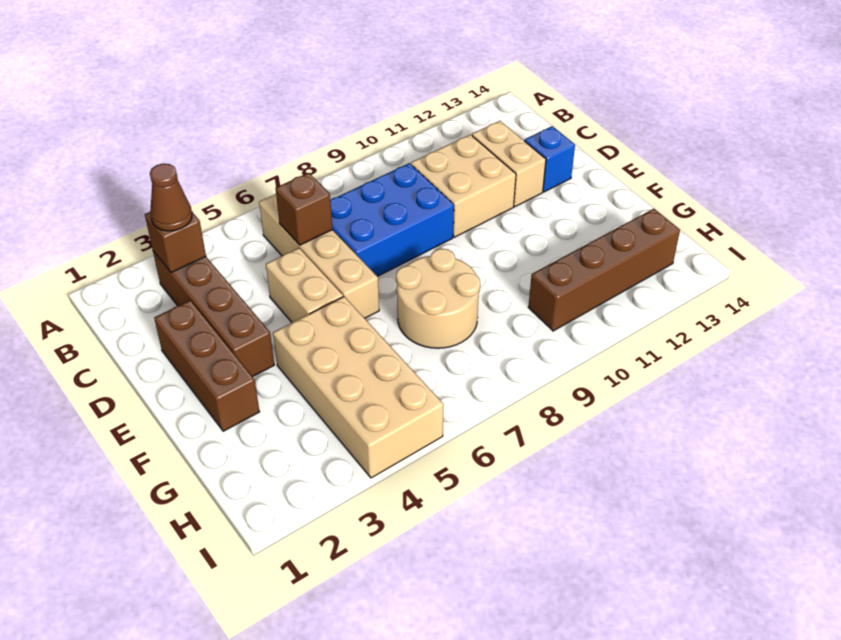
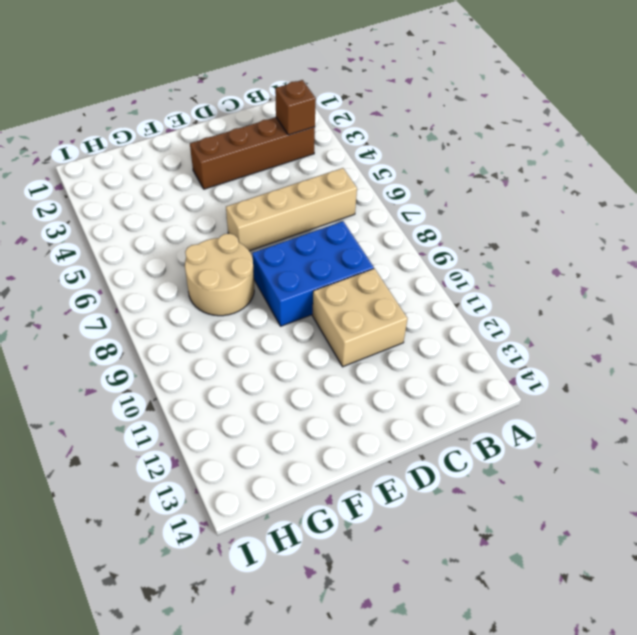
blue 2x3 brick [252,221,374,326] -> blue 2x3 brick turned to [330,163,454,276]
none -> tan 1x2 brick [472,121,546,207]
none -> brown 1x3 brick [154,300,260,431]
none -> tan 1x2 brick [266,248,343,322]

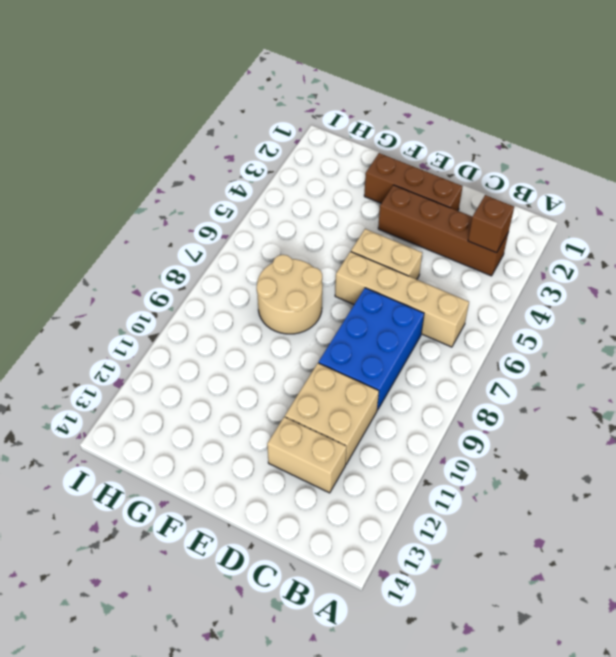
none -> blue 1x1 brick [524,126,575,192]
none -> tan 2x4 brick [273,297,444,478]
none -> brown 1x4 brick [528,209,680,331]

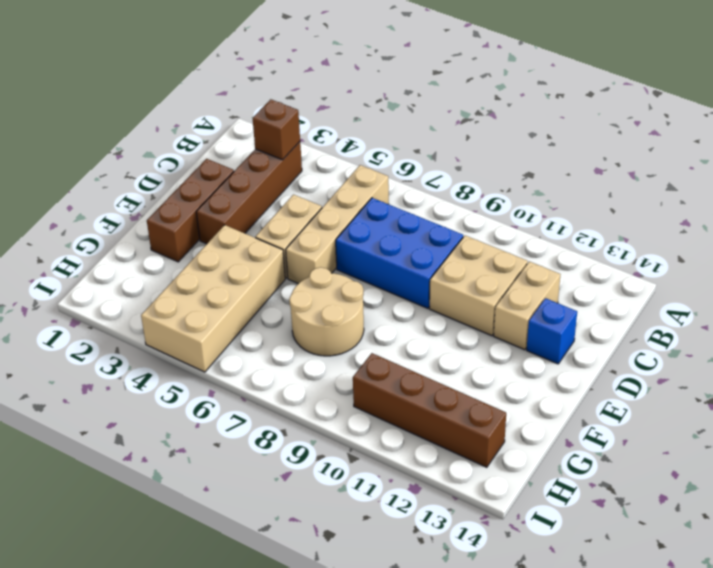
none -> brown 1x1 brick [276,173,333,245]
none -> brown 1x1 cone [150,163,192,231]

